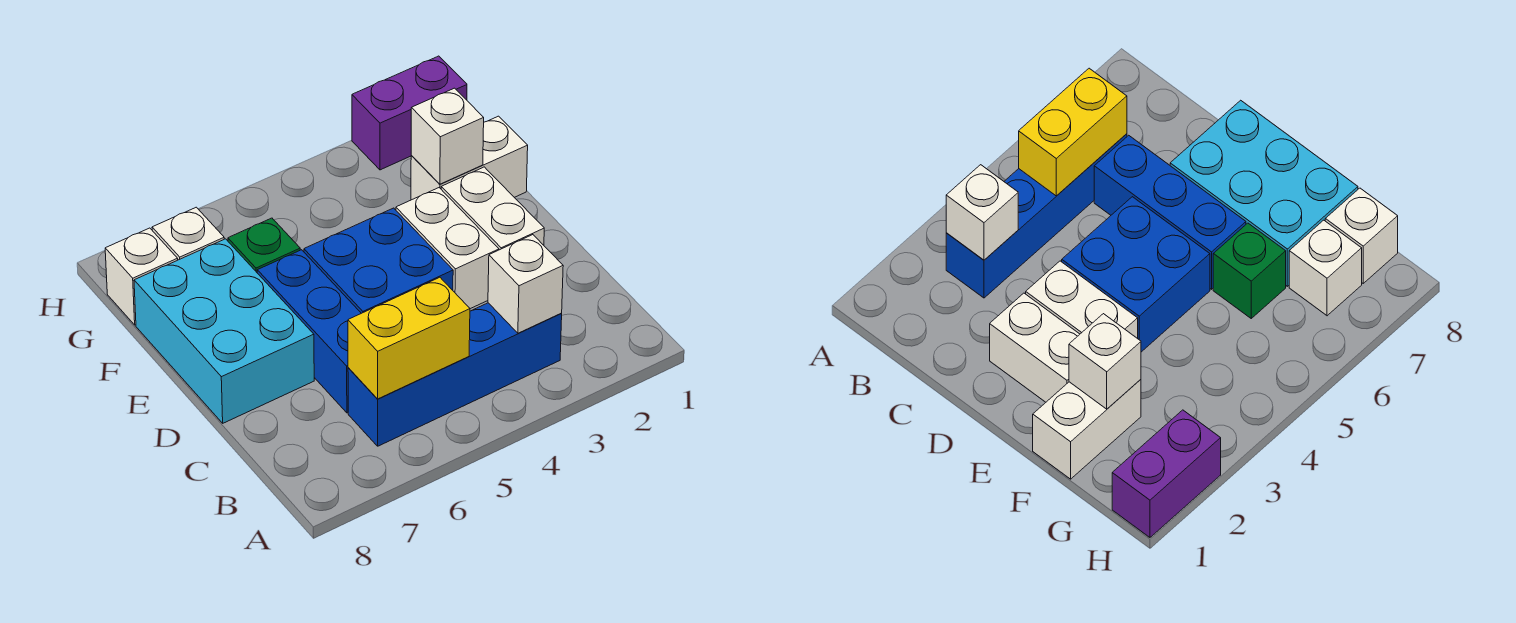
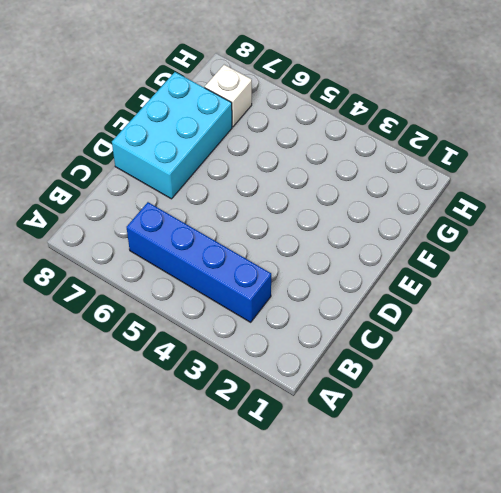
none -> blue 1x3 brick [257,250,361,413]
none -> white 1x2 brick [441,167,544,250]
none -> white 1x2 brick [396,188,499,309]

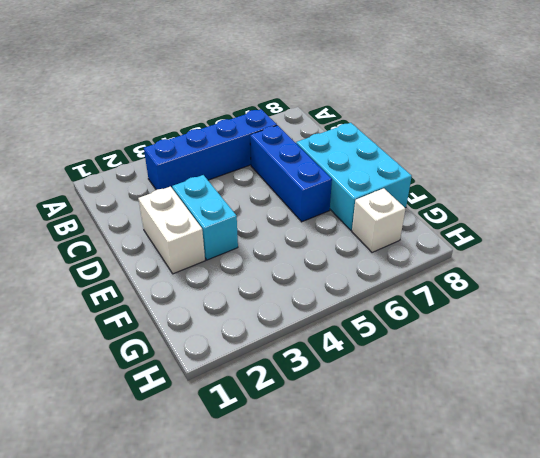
cyan 1x2 brick [172,175,238,260] -> white 1x2 brick [396,188,499,309]
none -> blue 2x2 brick [304,208,453,313]
none -> white 1x2 brick [411,116,528,200]
none -> green 1x1 brick [228,218,300,272]

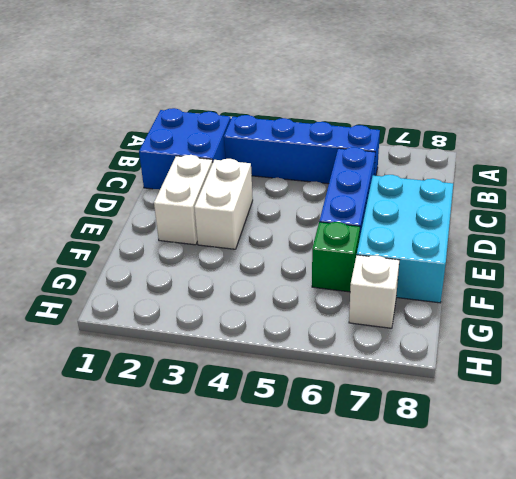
blue 2x2 brick [139,108,231,189] -> blue 2x2 brick moved to [304,208,453,313]
none -> white 1x2 brick [411,116,528,200]
none -> white 1x1 brick [105,228,178,325]
none -> purple 1x2 brick [352,56,467,170]

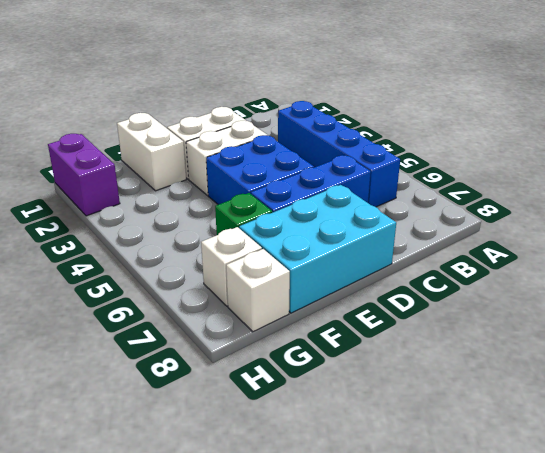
none -> white 1x1 brick [488,235,563,333]
none -> yellow 1x2 brick [348,277,470,399]
none -> white 1x1 brick [411,88,484,184]

